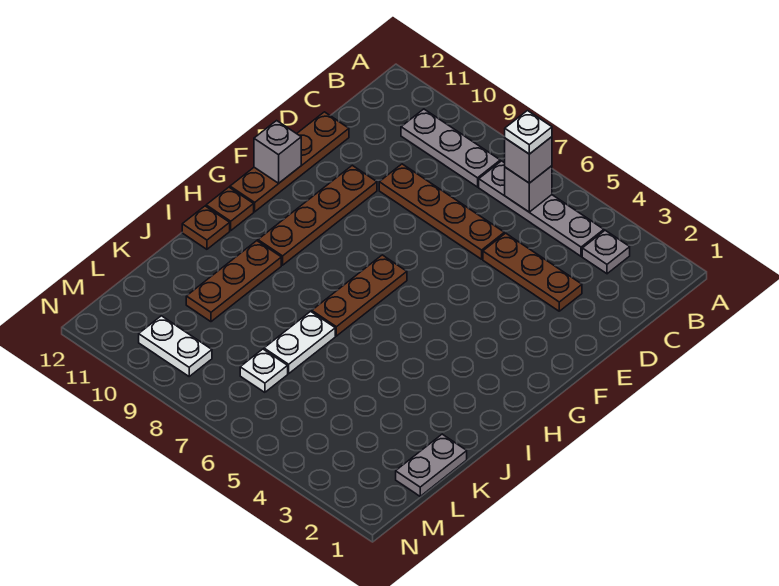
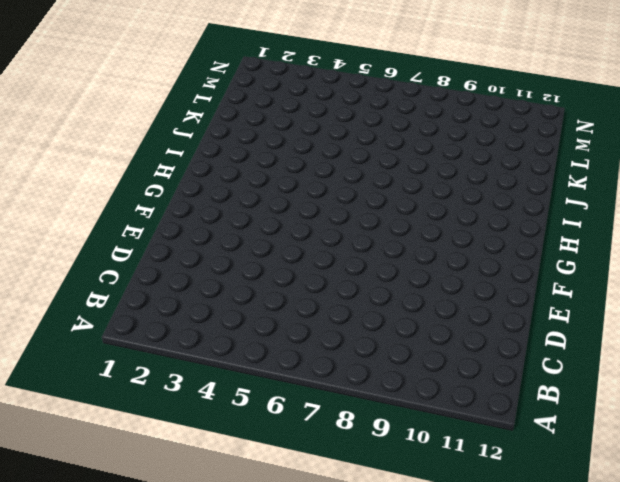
none -> grey 1x1 plate [582,230,630,274]
none -> grey 1x4 plate [479,161,604,256]
none -> grey 1x3 plate [401,109,500,187]

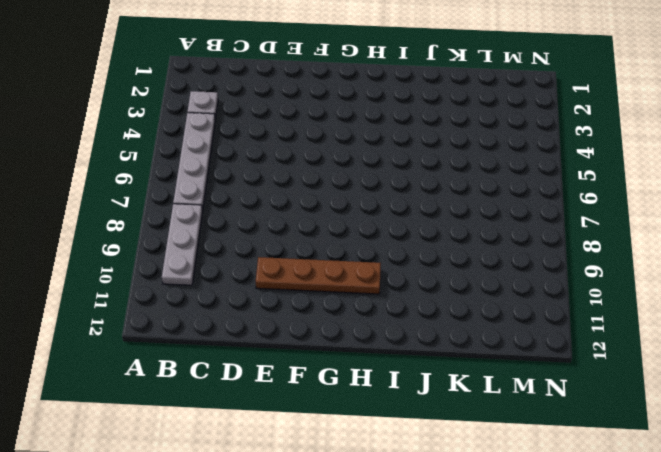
none -> brown 1x3 plate [483,233,582,311]
none -> brown 1x4 plate [379,164,504,259]
none -> brown 1x4 plate [230,112,349,212]

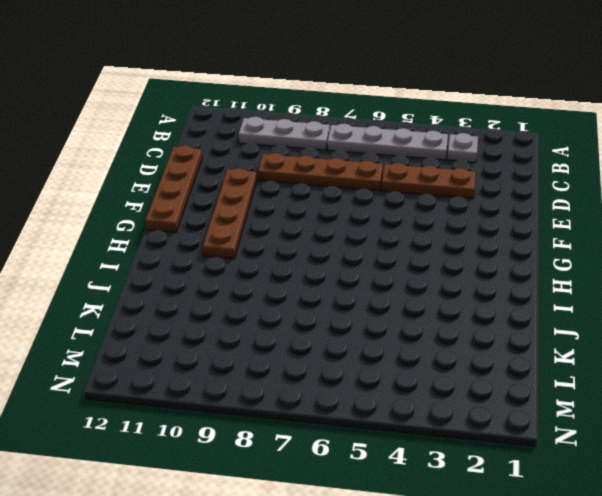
none -> brown 1x3 plate [312,255,407,336]
none -> brown 1x1 plate [206,187,254,230]
none -> brown 1x3 plate [186,241,281,322]

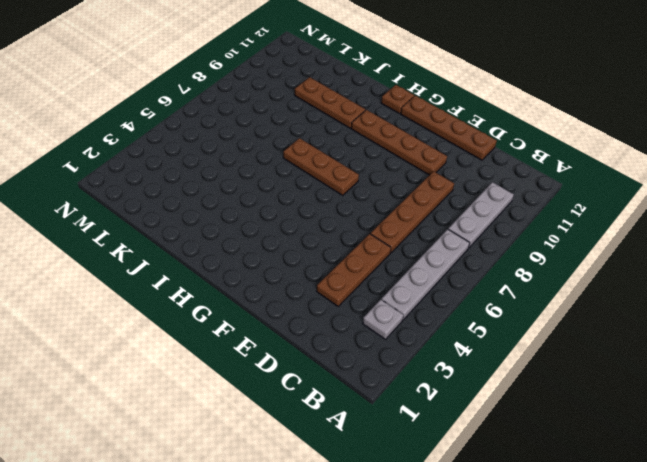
none -> brown 1x1 plate [182,206,230,249]
none -> white 1x2 plate [264,311,335,374]
none -> grey 1x2 plate [396,434,467,496]

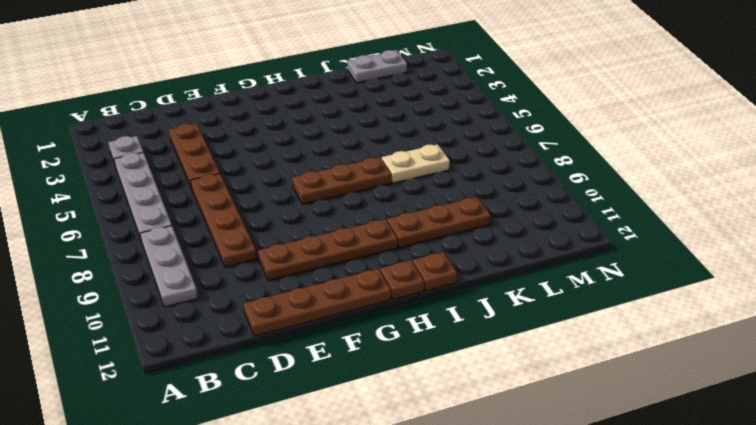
tan 1x2 plate [382,144,450,183] -> white 1x2 plate [264,311,335,374]
none -> white 1x1 plate [240,349,288,392]
none -> white 1x2 plate [139,316,212,376]
none -> grey 1x1 brick [505,166,552,212]

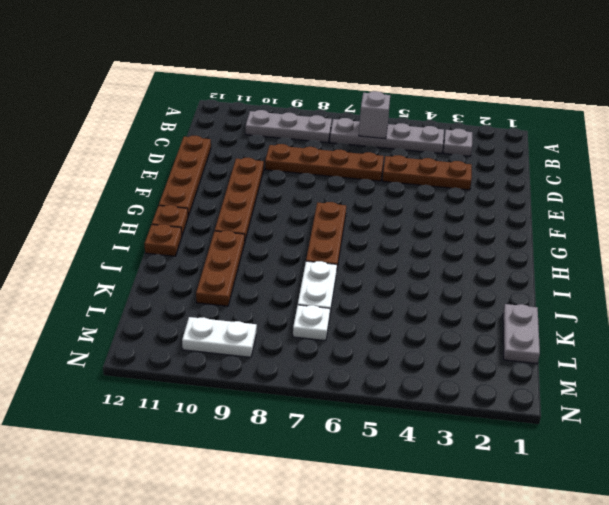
none -> grey 1x1 brick [254,121,301,183]
none -> grey 1x1 brick [505,137,552,183]
none -> white 1x1 plate [505,111,552,154]

